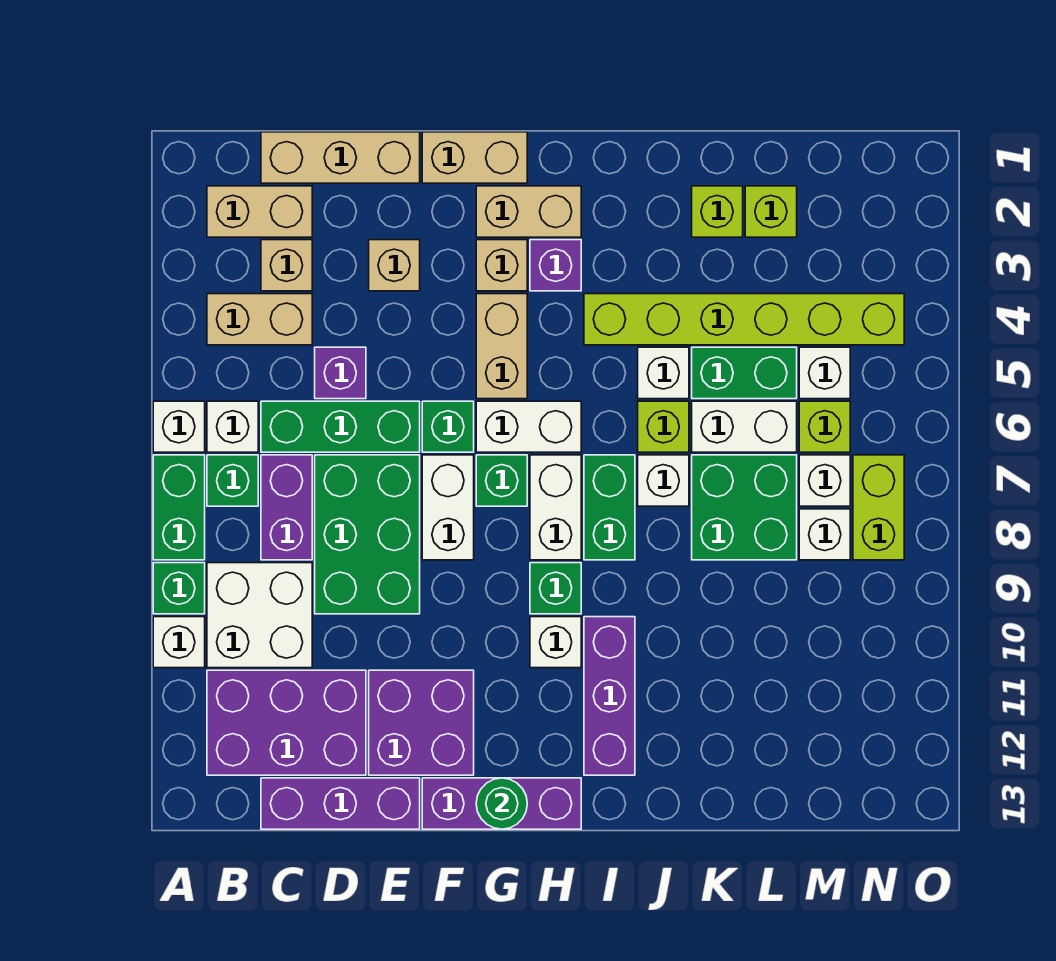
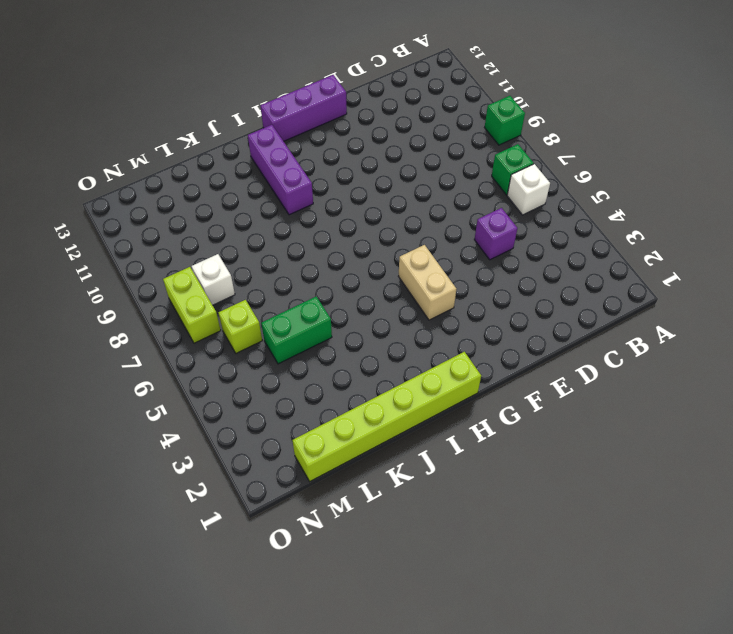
lime 1x6 brick [293,352,481,481] -> lime 1x6 brick moved to [584,294,904,345]
none -> white 1x1 brick [153,401,205,452]
none -> green 1x2 brick [153,455,205,560]
none -> white 1x1 brick [153,617,205,668]
none -> tan 1x2 brick [207,186,312,237]

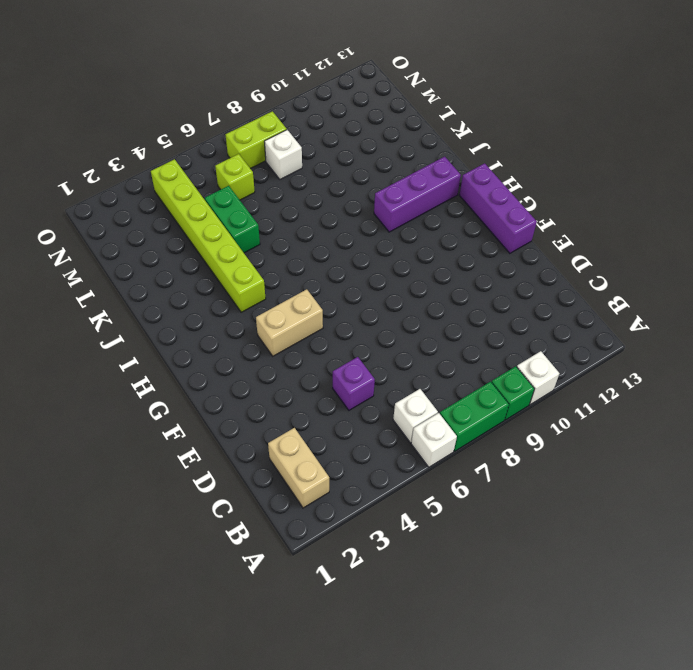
none -> tan 1x2 brick [207,294,312,345]
none -> green 1x1 brick [207,455,258,506]
none -> white 2x2 brick [207,563,312,668]
none -> purple 2x3 brick [207,670,366,775]

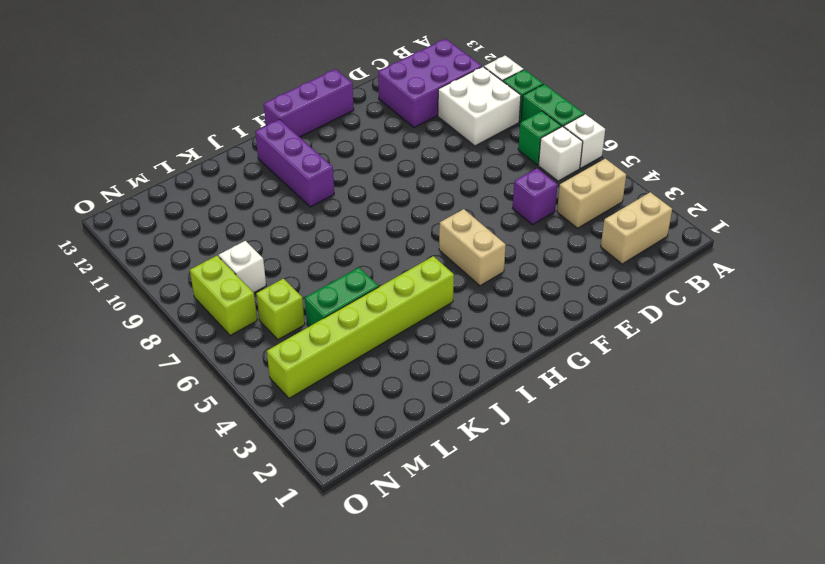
none -> tan 1x3 brick [261,132,420,183]
none -> tan 1x1 brick [261,240,312,291]
none -> green 1x3 brick [261,401,420,452]
none -> purple 1x2 brick [261,455,312,560]

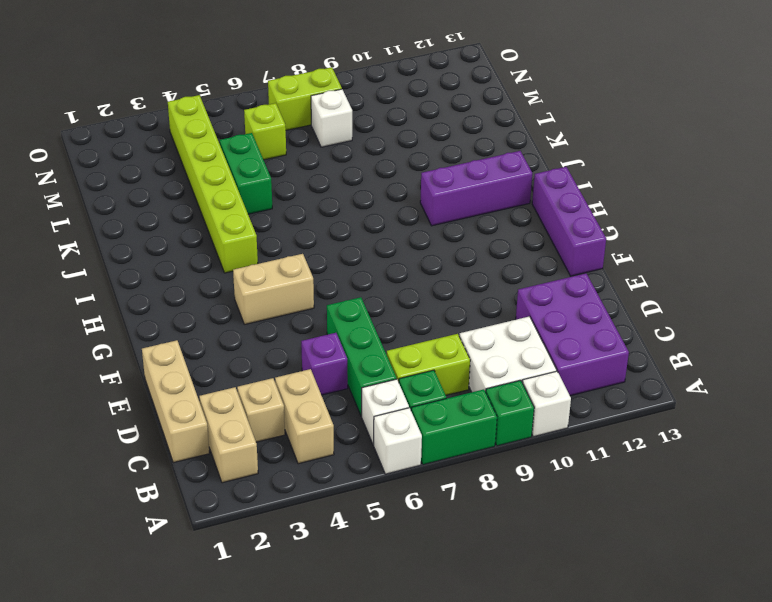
lime 1x2 brick [387,334,470,395] -> purple 1x2 brick [261,455,312,560]
none -> purple 1x3 brick [261,778,420,829]
none -> green 2x3 brick [315,455,420,614]
none -> tan 1x1 brick [369,240,420,291]
none -> purple 2x2 brick [369,670,474,775]

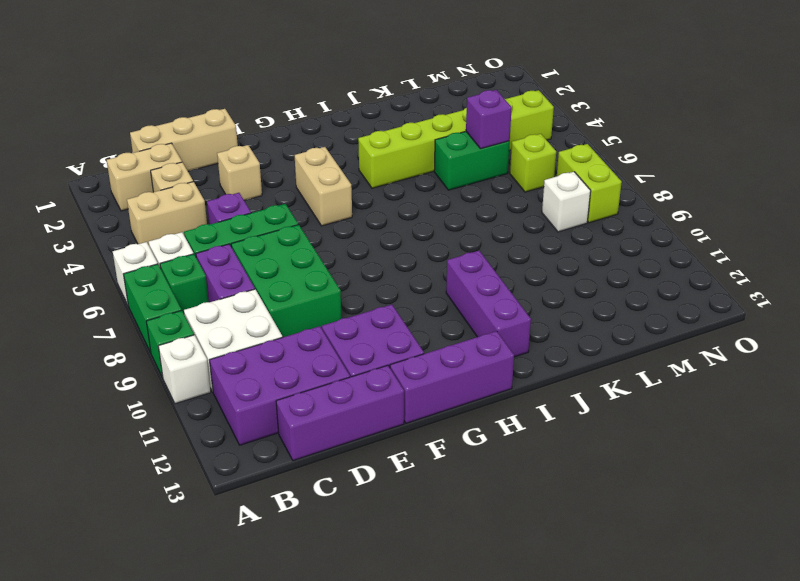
purple 1x1 brick [466,90,512,149] -> purple 1x1 brick moved to [530,240,581,291]
none -> tan 1x2 brick [422,132,527,183]
none -> green 1x1 brick [422,401,474,452]
none -> white 1x2 brick [422,455,474,560]
none -> tan 1x2 brick [476,186,581,237]

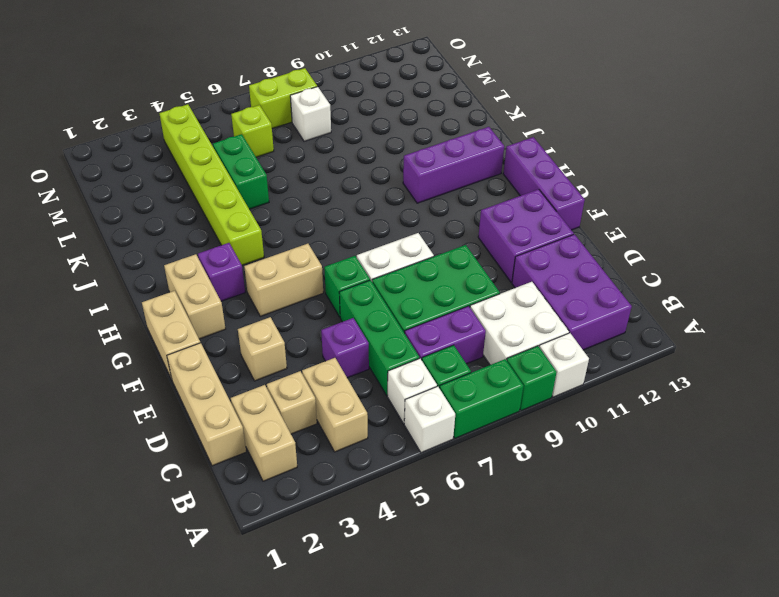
none -> purple 1x3 brick [261,778,420,829]
none -> tan 1x1 brick [476,240,527,291]
none -> white 1x2 brick [476,401,581,452]
none -> green 1x1 brick [476,455,527,506]

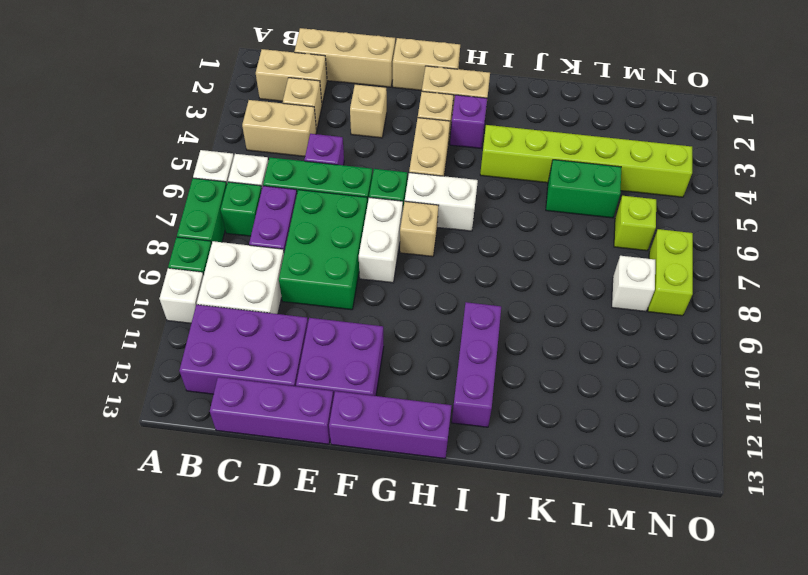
tan 1x1 brick [400,201,439,257] -> green 1x1 brick [476,455,527,506]
none -> white 1x2 brick [530,455,581,560]
none -> green 1x1 brick [530,563,581,614]
none -> white 1x1 brick [530,617,581,668]
none -> green 1x2 brick [584,455,635,560]

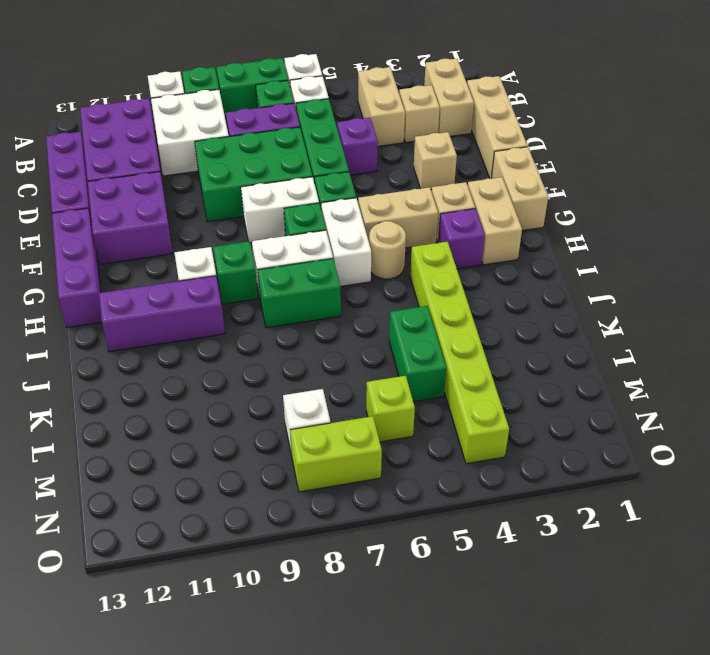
tan 1x1 round brick [369,221,406,279] -> none
none -> white 1x1 brick [638,347,689,399]
none -> lime 1x1 brick [638,401,689,452]
none -> white 1x1 brick [638,455,689,506]
none -> lime 1x1 brick [692,186,743,237]

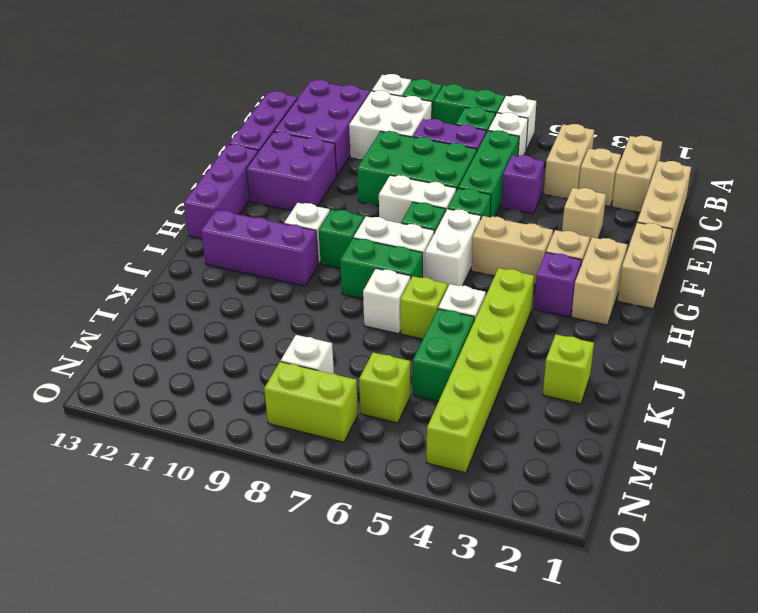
none -> white 1x2 brick [692,401,797,452]
none -> green 2x2 brick [692,455,797,560]
none -> lime 1x1 brick [745,186,797,237]
none -> white 1x1 brick [799,347,850,399]

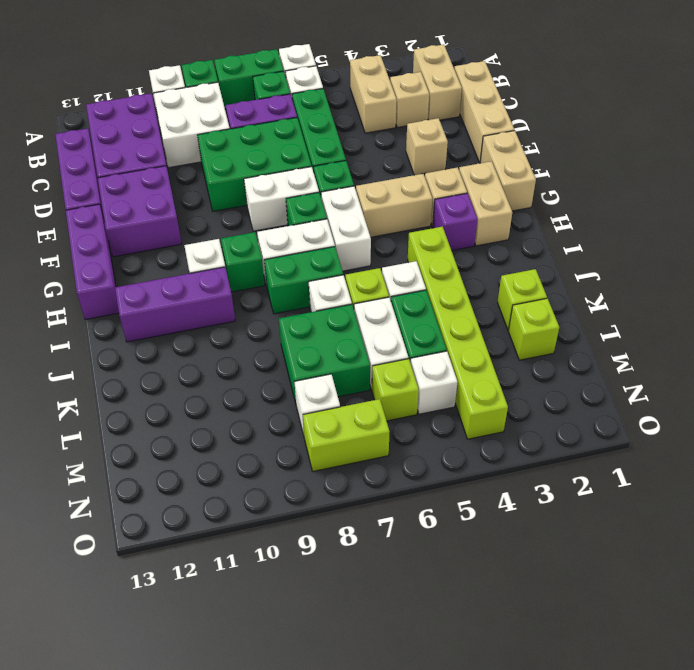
none -> purple 1x1 brick [315,347,366,399]
none -> white 1x1 brick [799,455,850,506]
none -> green 1x1 round brick [476,778,527,829]

